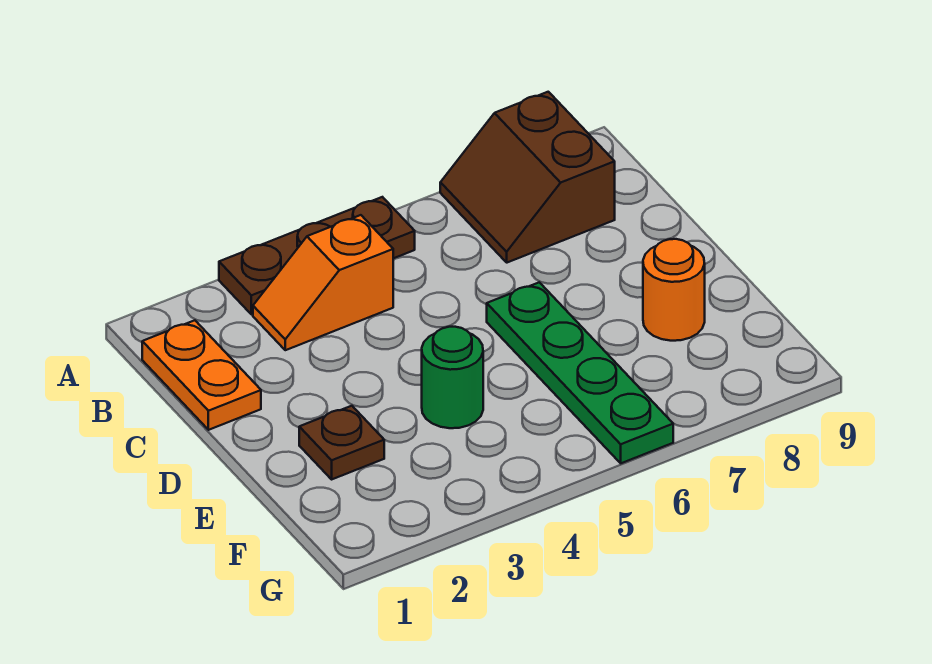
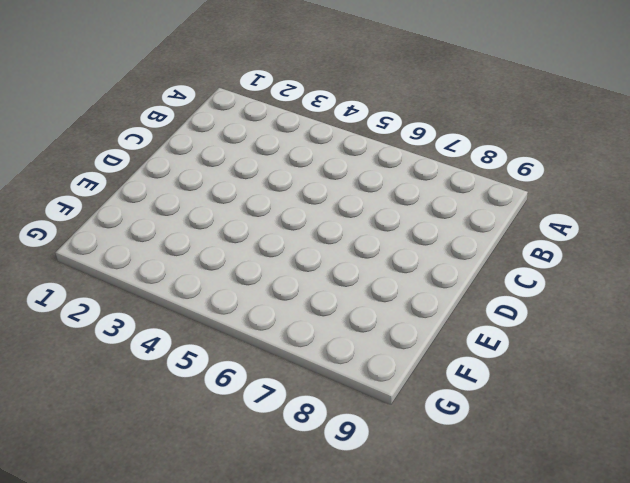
none -> brown 1x3 plate [219,197,415,315]
none -> brown 2x2 slope [440,92,615,263]

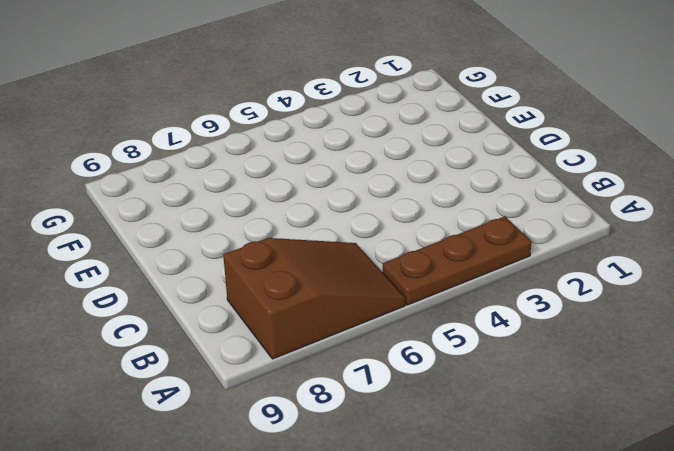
brown 2x3 slope [223,238,405,359] -> brown 2x2 slope [440,92,615,263]
none -> orange 1x2 plate [142,320,261,430]
none -> orange 1x2 slope [253,215,393,350]

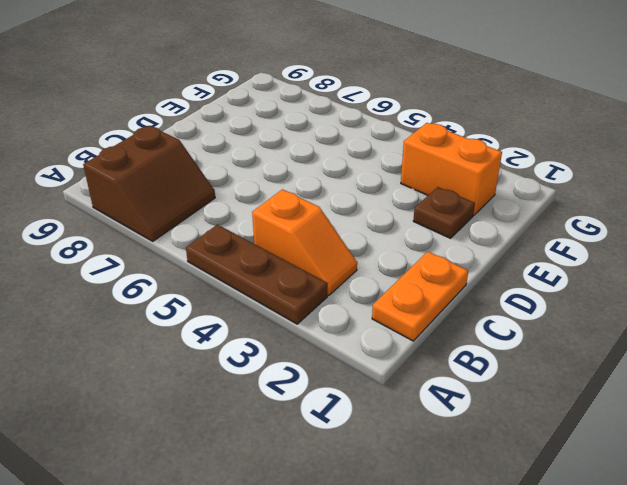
orange 1x2 brick [401,123,502,215] -> none
none -> green 1x4 plate [487,282,673,463]
none -> green 1x1 round brick [422,327,483,428]

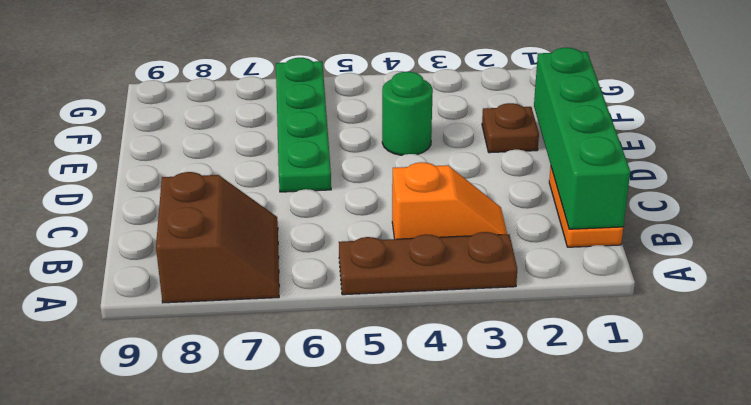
green 1x4 brick [534,48,630,229] -> none
none -> orange 1x1 round brick [643,239,705,341]

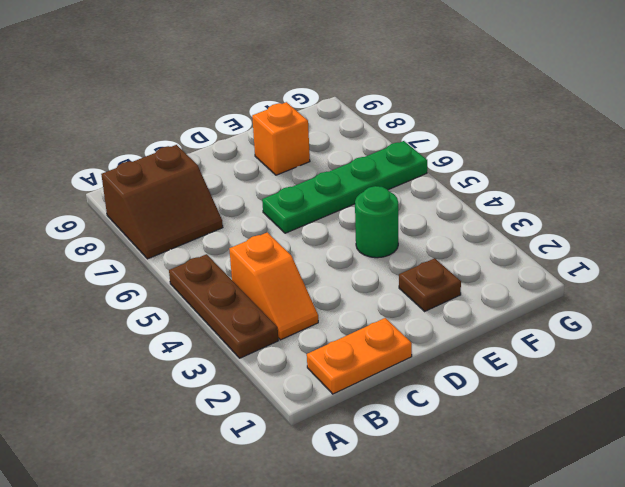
orange 1x1 brick [252,102,310,175] -> orange 1x1 round brick [643,239,705,341]

